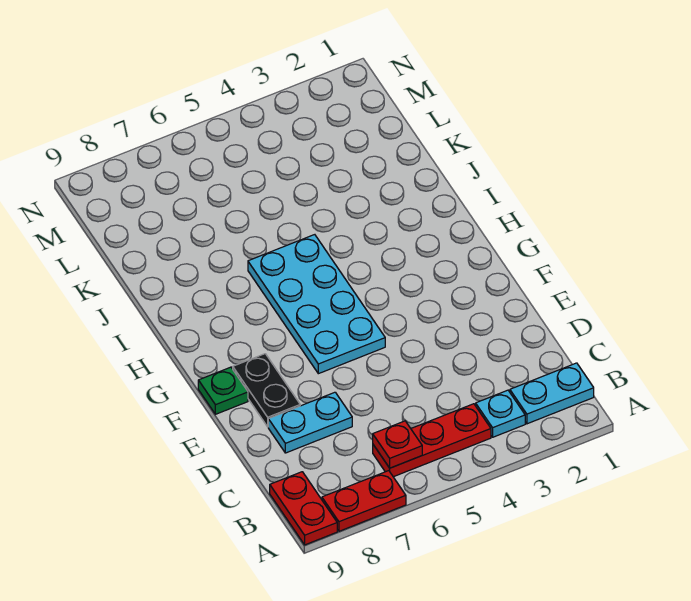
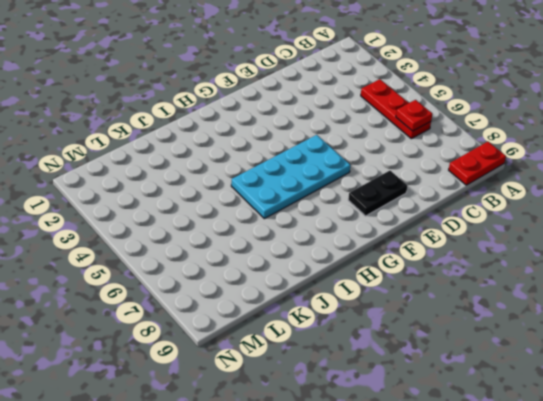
none -> red 1x2 plate [322,471,406,531]
none -> cyan 1x2 plate [510,363,594,424]

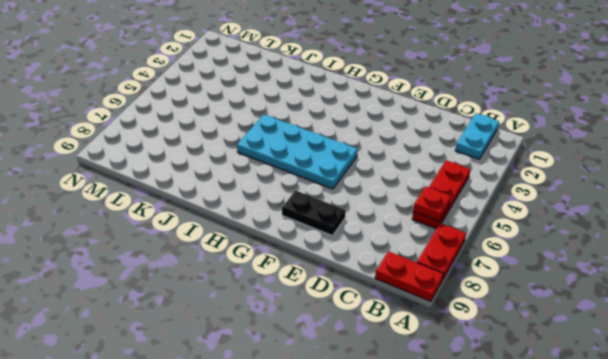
none -> cyan 1x1 plate [476,390,525,437]
none -> cyan 1x2 plate [268,392,352,453]

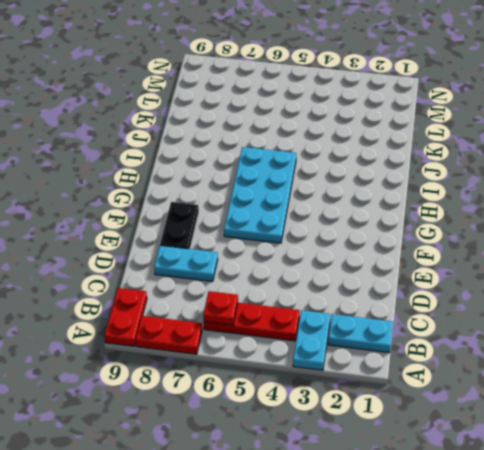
cyan 1x2 plate [293,310,331,370] -> cyan 1x1 plate [476,390,525,437]
none -> green 1x1 plate [198,367,248,414]

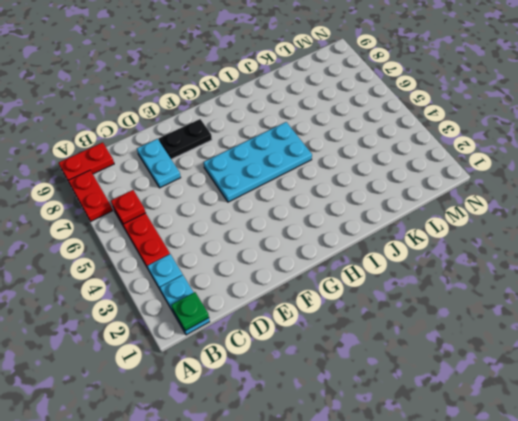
green 1x1 plate [171,292,209,331] -> green 1x1 plate moved to [198,367,248,414]

